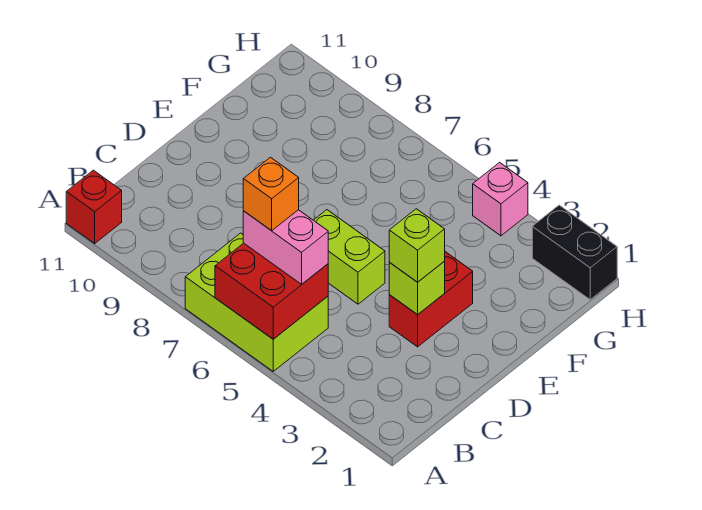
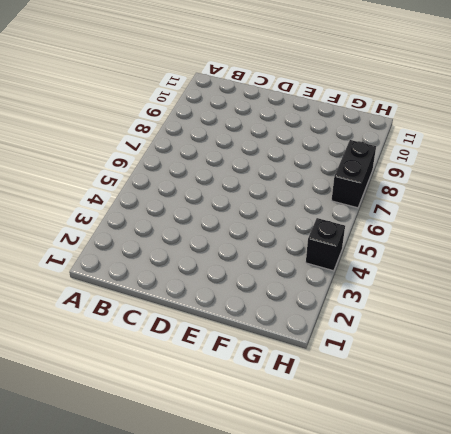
black 1x1 brick [306,218,345,271] -> pink 1x1 brick [473,162,528,236]
black 1x2 brick [331,140,376,208] -> black 1x2 brick moved to [532,205,617,300]
none -> lime 2x3 brick [185,233,328,371]
none -> red 1x1 brick [66,170,122,243]

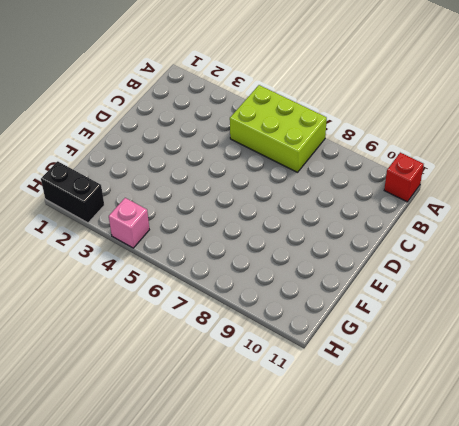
none -> red 1x2 brick [389,252,473,347]
none -> lime 1x2 brick [314,210,385,304]

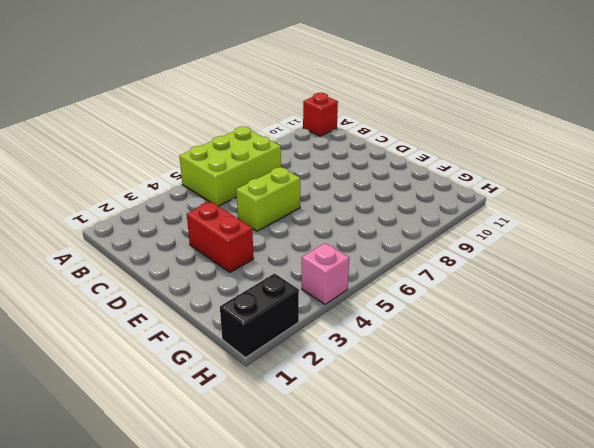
none -> red 2x2 brick [215,243,328,339]
none -> lime 1x1 brick [389,262,445,315]

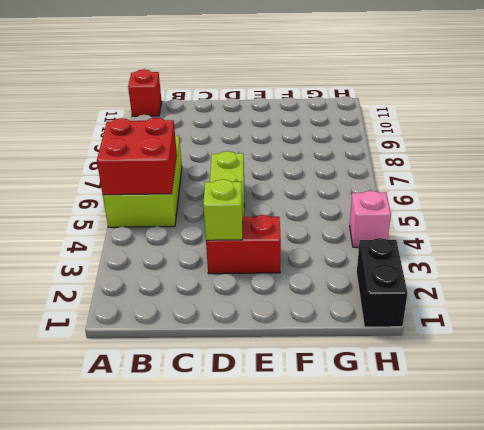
none -> pink 1x2 brick [243,210,328,284]
none -> lime 1x1 brick [389,209,445,282]

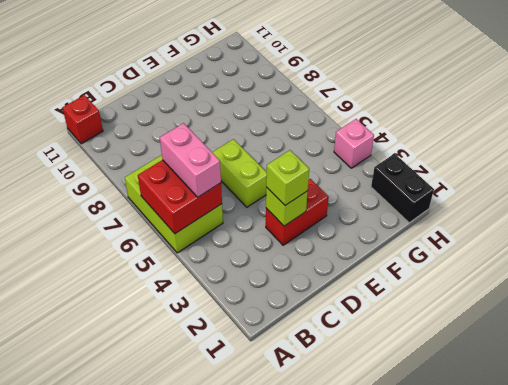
none -> orange 1x1 brick [243,157,299,231]

